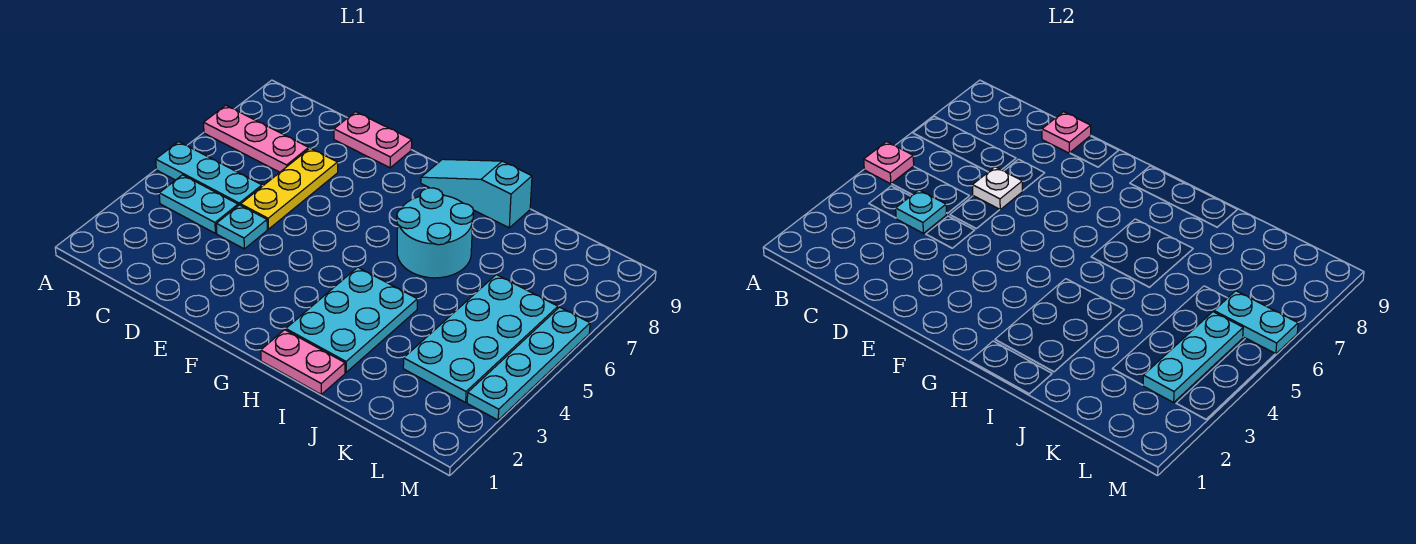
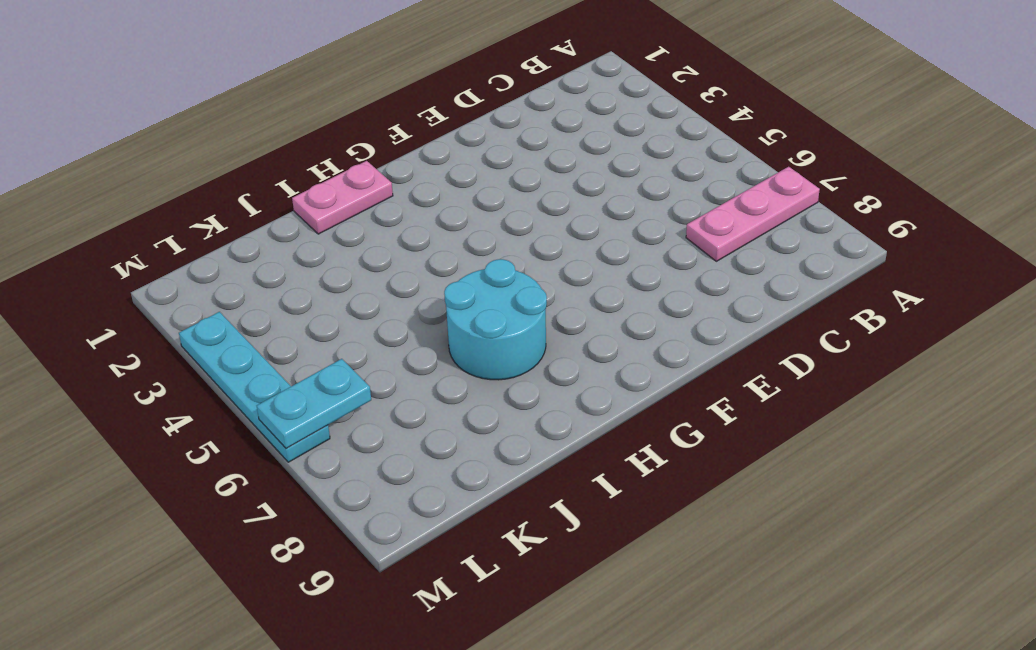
none -> cyan 1x3 plate [156,142,262,206]
none -> cyan 1x2 plate [159,175,238,233]
none -> cyan 1x1 plate [216,205,267,249]

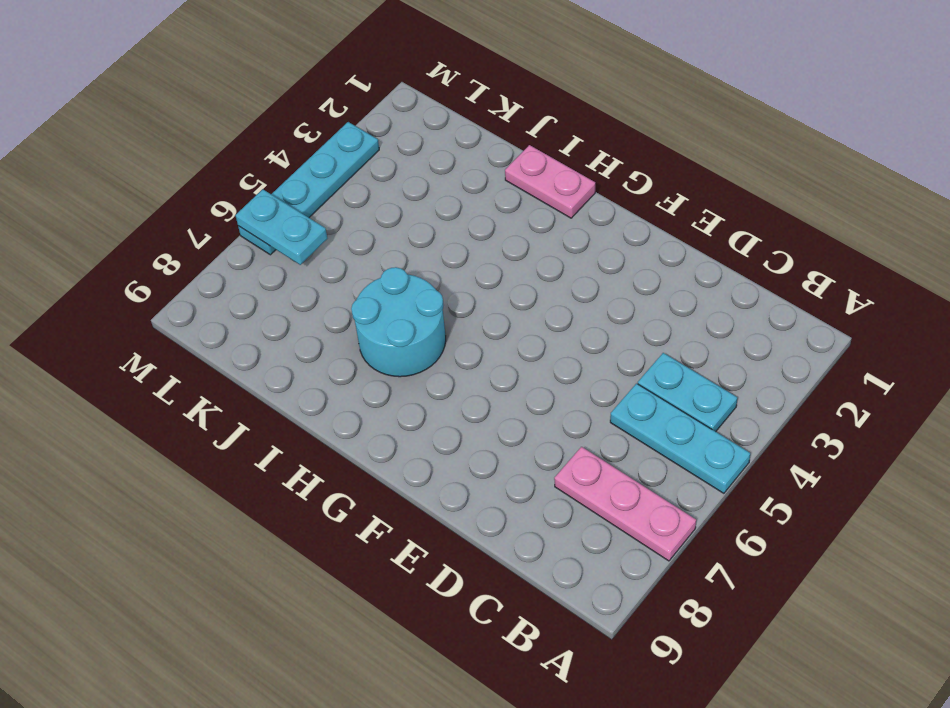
none -> cyan 1x1 plate [216,205,267,249]
none -> yellow 1x3 plate [241,148,338,229]
none -> pink 1x2 plate [334,112,412,168]

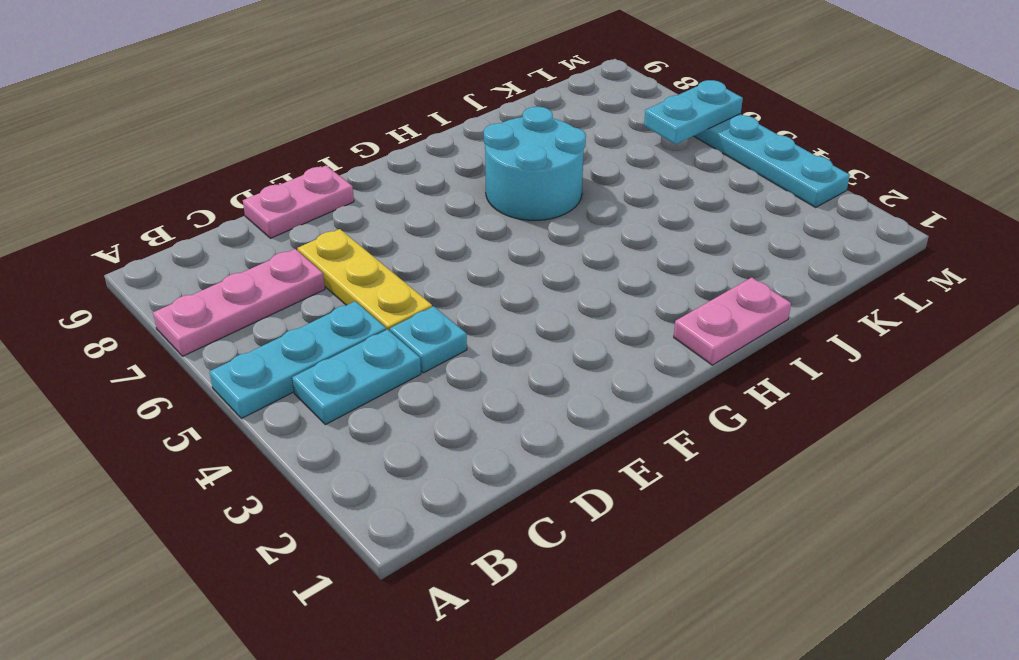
none -> cyan 1x3 slope [421,159,532,228]
none -> cyan 2x3 plate [286,267,417,372]
none -> cyan 2x4 plate [403,275,558,402]

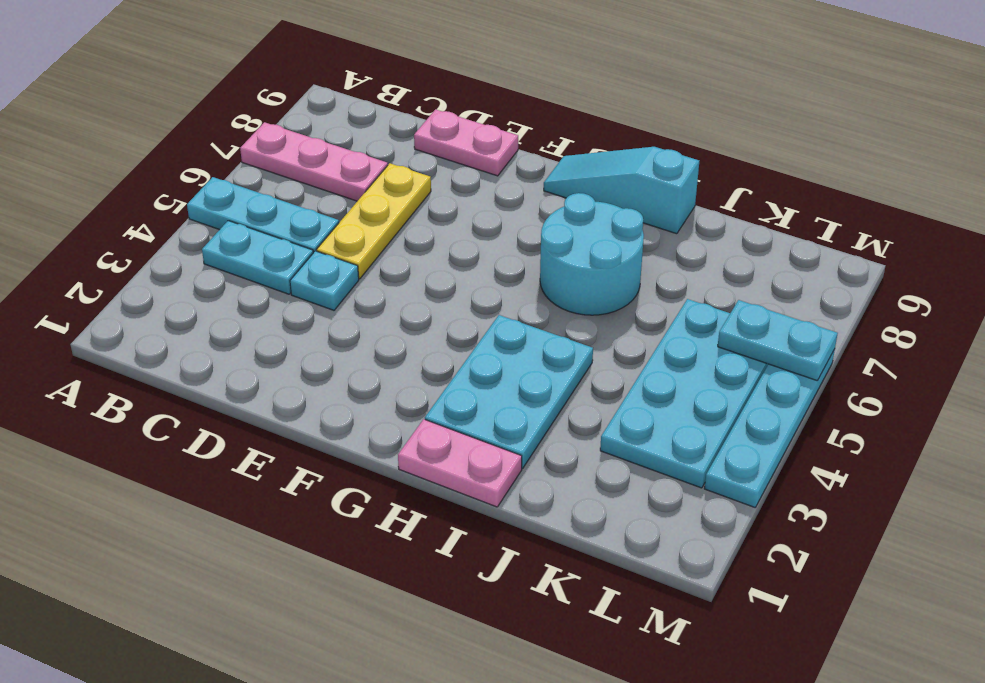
none -> pink 1x1 plate [864,142,914,184]
none -> cyan 1x1 plate [896,190,946,233]
none -> white 1x1 plate [973,167,1023,210]

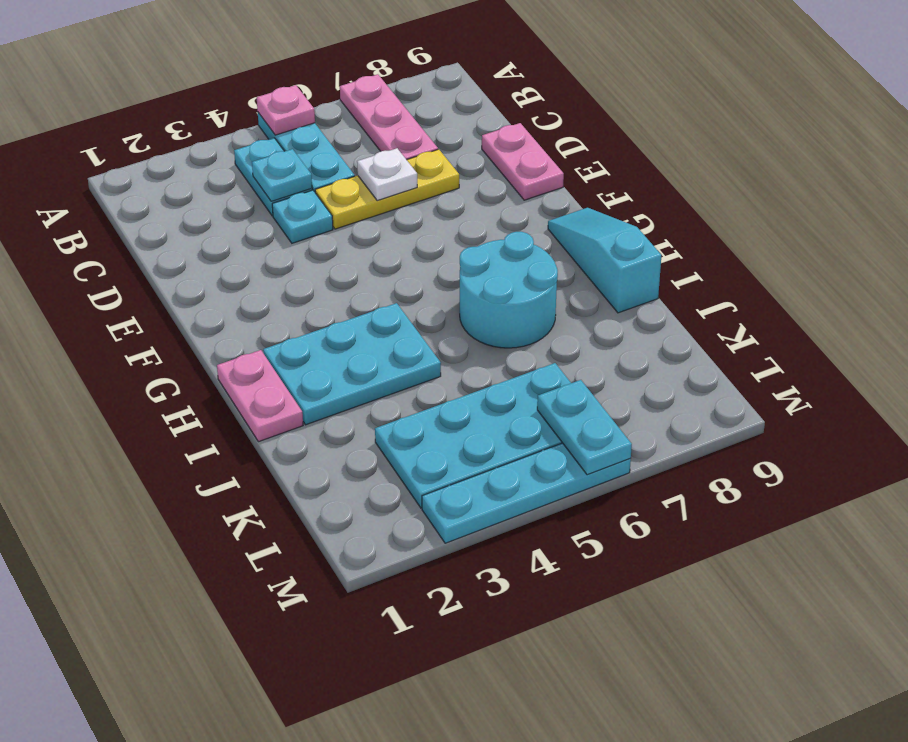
none -> pink 1x1 plate [1042,112,1091,153]
none -> cyan 1x3 plate [1143,312,1243,402]

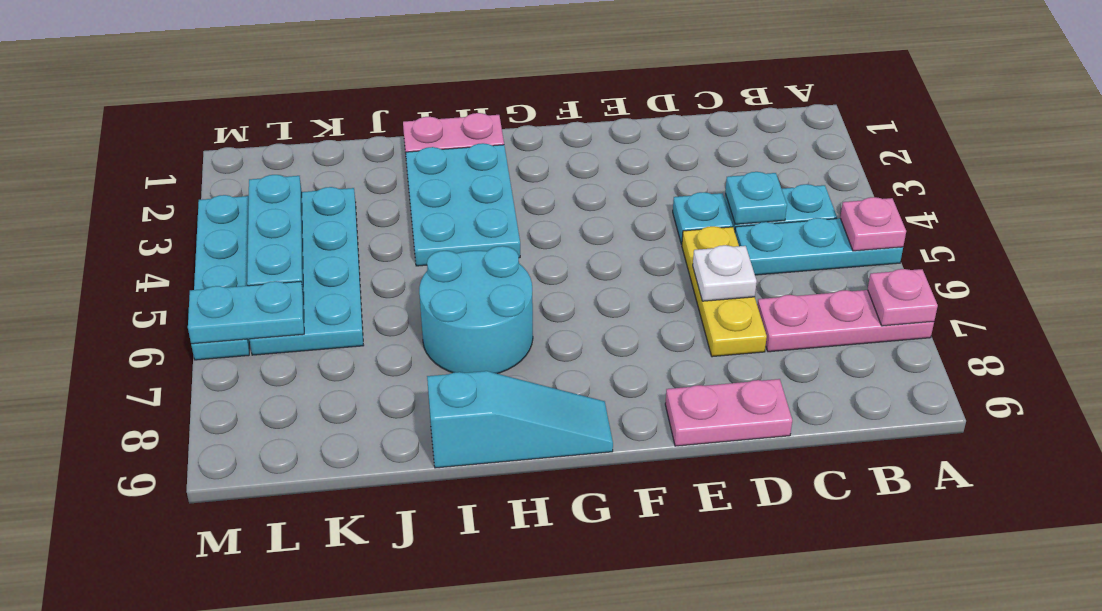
pink 1x1 plate [868,269,938,326] -> pink 1x1 plate moved to [1042,112,1091,153]

